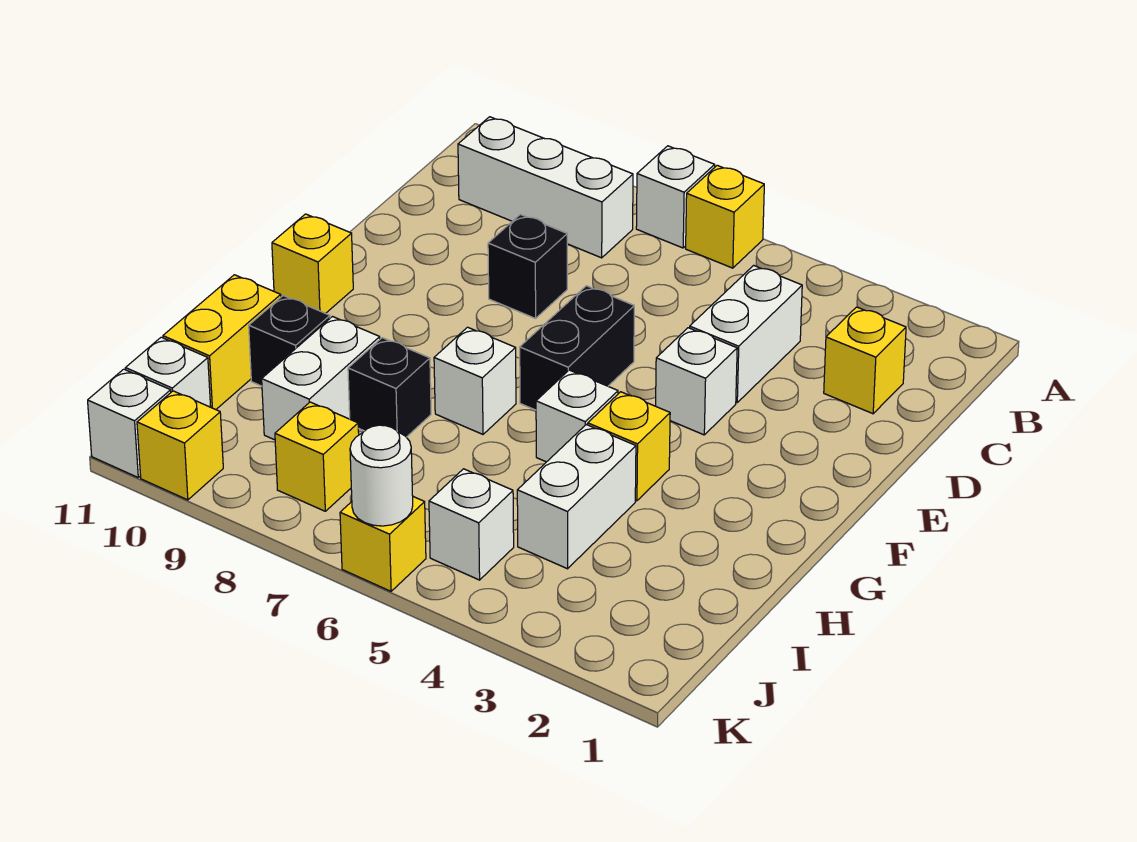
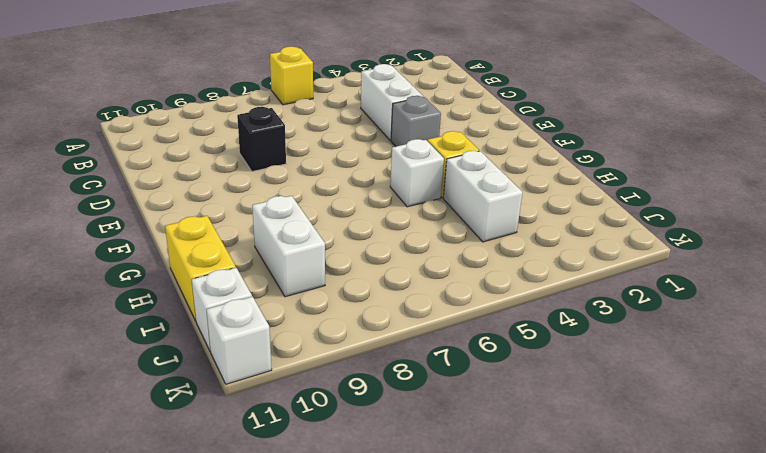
grey 1x1 brick [391,96,441,146] -> white 1x1 brick [656,328,737,435]
none -> white 1x1 brick [636,146,715,248]
none -> white 1x3 brick [458,117,633,258]
none -> yellow 1x1 brick [824,307,906,414]

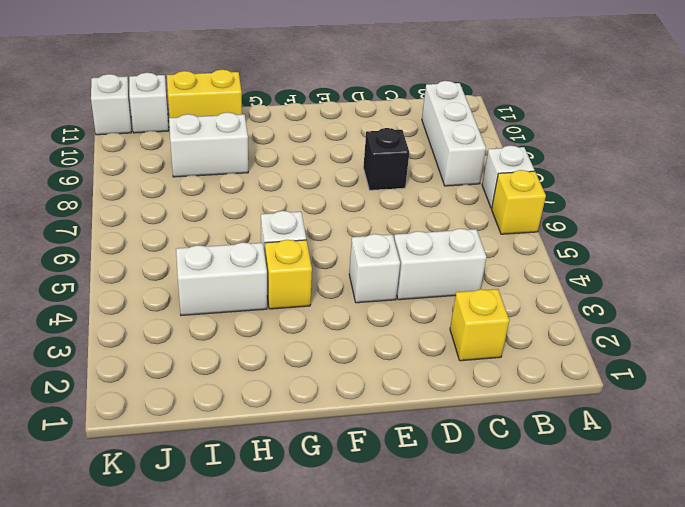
none -> black 1x2 brick [520,286,634,410]
none -> yellow 1x1 brick [272,214,353,313]
none -> white 1x1 brick [434,327,516,434]

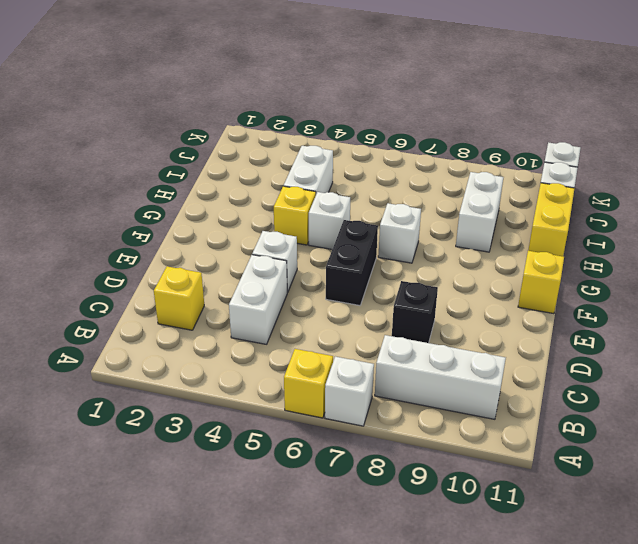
none -> black 1x1 brick [348,338,431,437]
none -> black 1x1 brick [249,296,330,386]
none -> white 1x1 brick [429,469,514,580]

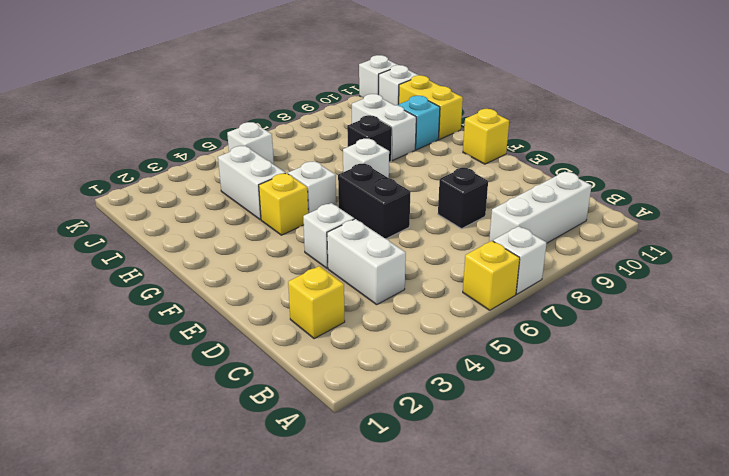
cyan 1x1 brick [398,96,440,150] -> black 1x1 brick [249,296,330,386]
none -> yellow 1x1 brick [275,402,359,511]
none -> yellow 1x1 brick [340,497,426,591]
none -> yellow 1x1 brick [137,391,223,500]

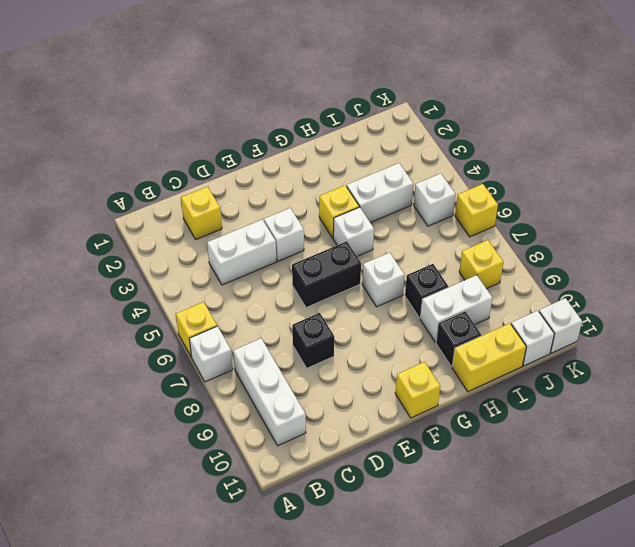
none -> yellow 1x1 brick [137,391,223,500]
none -> white 1x1 round brick [350,425,413,526]

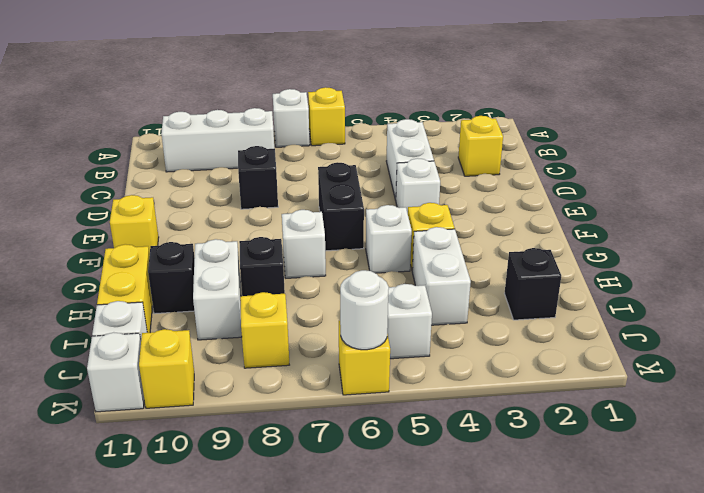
black 1x1 brick [504,248,561,320] -> none

